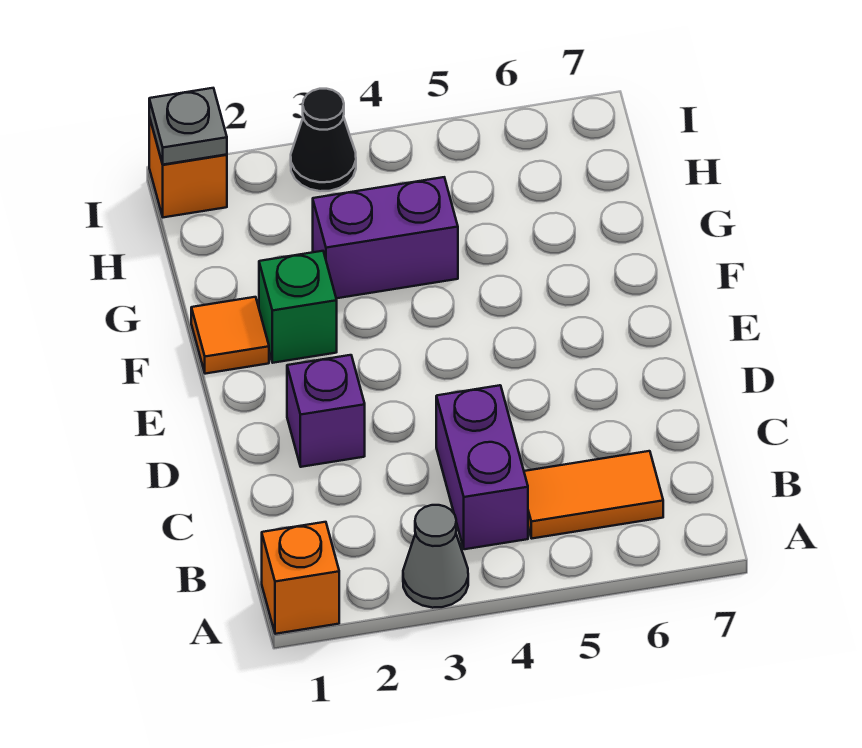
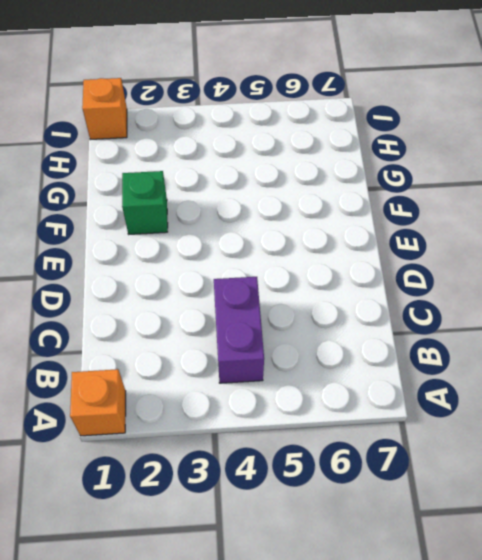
none -> grey 1x1 cone [403,505,468,608]
none -> orange 1x2 tile [524,451,663,538]

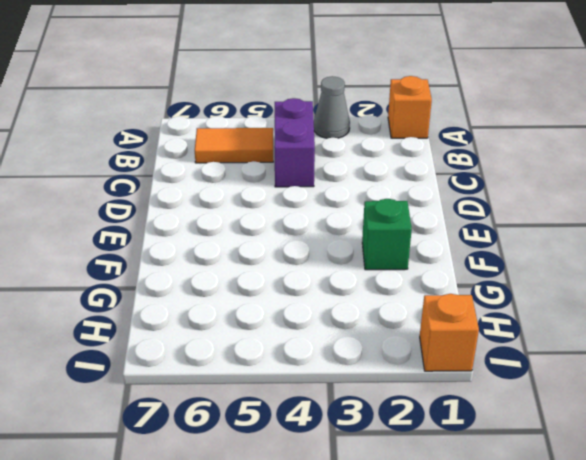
none -> purple 1x1 brick [287,355,365,467]
none -> orange 1x1 tile [191,297,269,374]

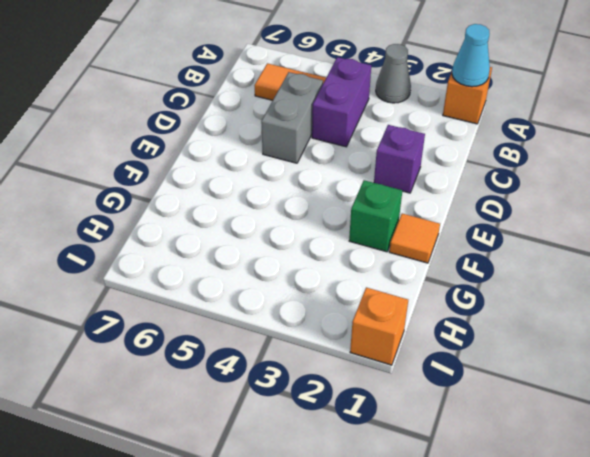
cyan 1x1 cone [452,24,490,87] -> none
grey 1x2 brick [261,72,323,163] -> none
none -> purple 1x2 brick [313,177,458,298]
none -> black 1x1 cone [291,89,356,191]

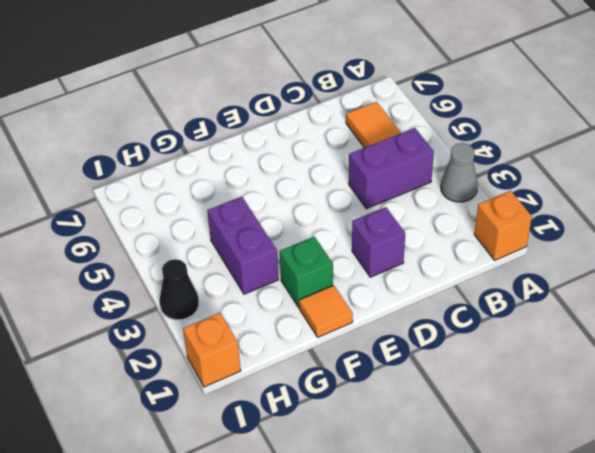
none -> grey 1x1 plate [149,88,227,165]

